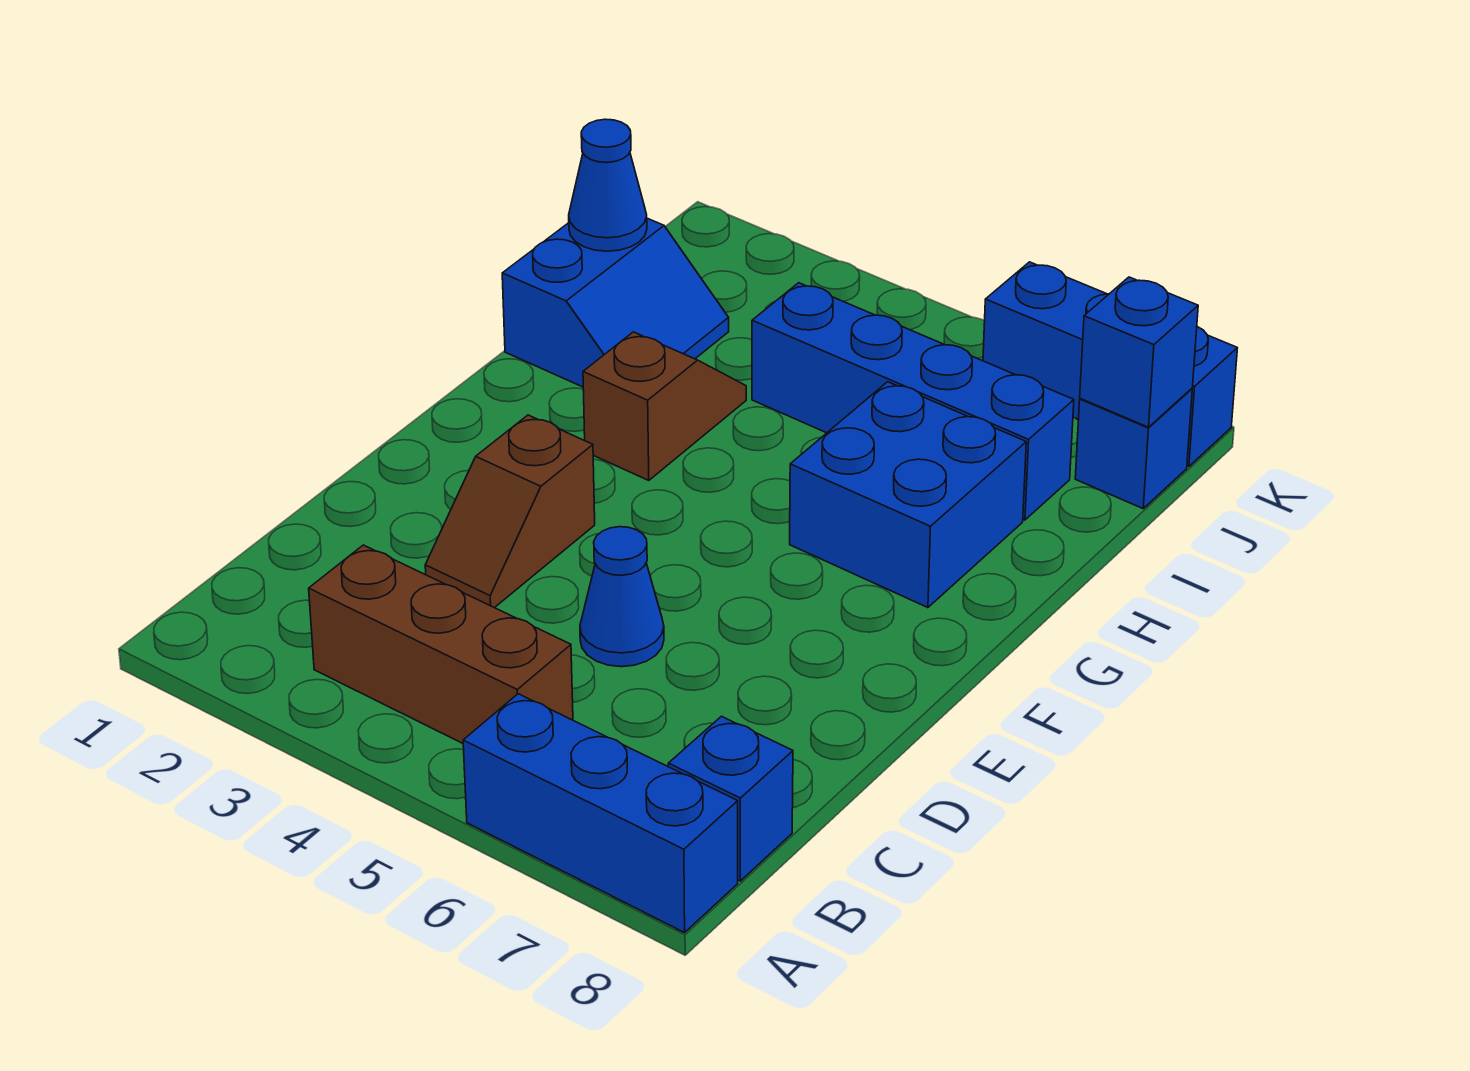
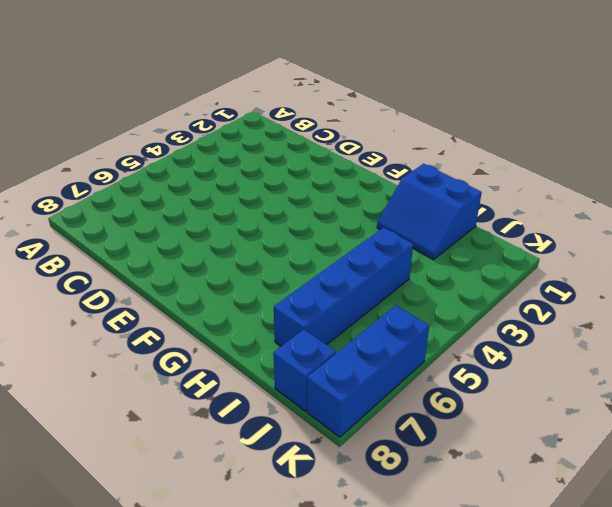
none -> blue 1x3 brick [463,694,738,933]
none -> brown 1x3 brick [309,545,573,743]
none -> blue 1x1 brick [668,716,793,881]

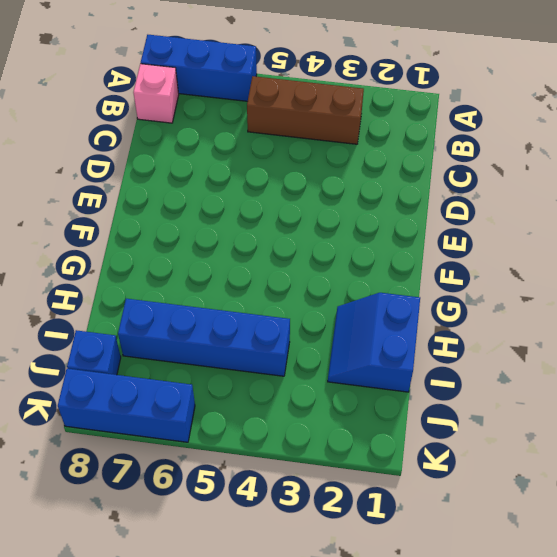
pink 1x1 brick [133,64,179,123] -> blue 1x1 brick [668,716,793,881]
none -> brown 1x2 slope [425,415,595,608]
none -> blue 1x1 cone [580,527,664,667]
none -> brown 1x2 slope [583,332,746,480]

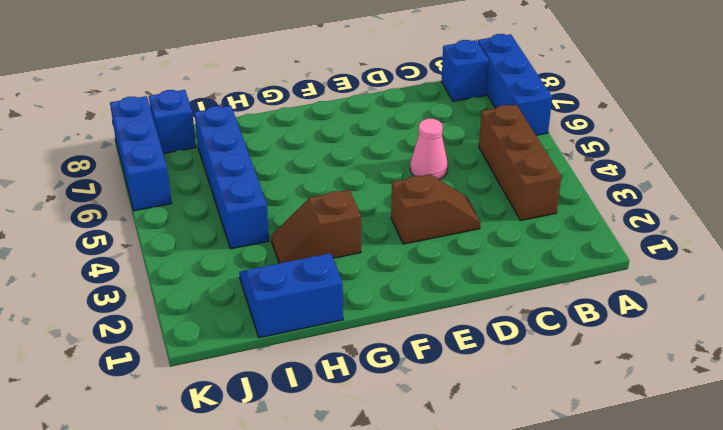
pink 1x1 cone [410,119,448,180] -> blue 1x1 cone [580,527,664,667]
none -> blue 2x2 brick [790,382,1026,608]
none -> blue 1x1 cone [569,119,647,251]
none -> blue 1x1 brick [1080,277,1198,427]

